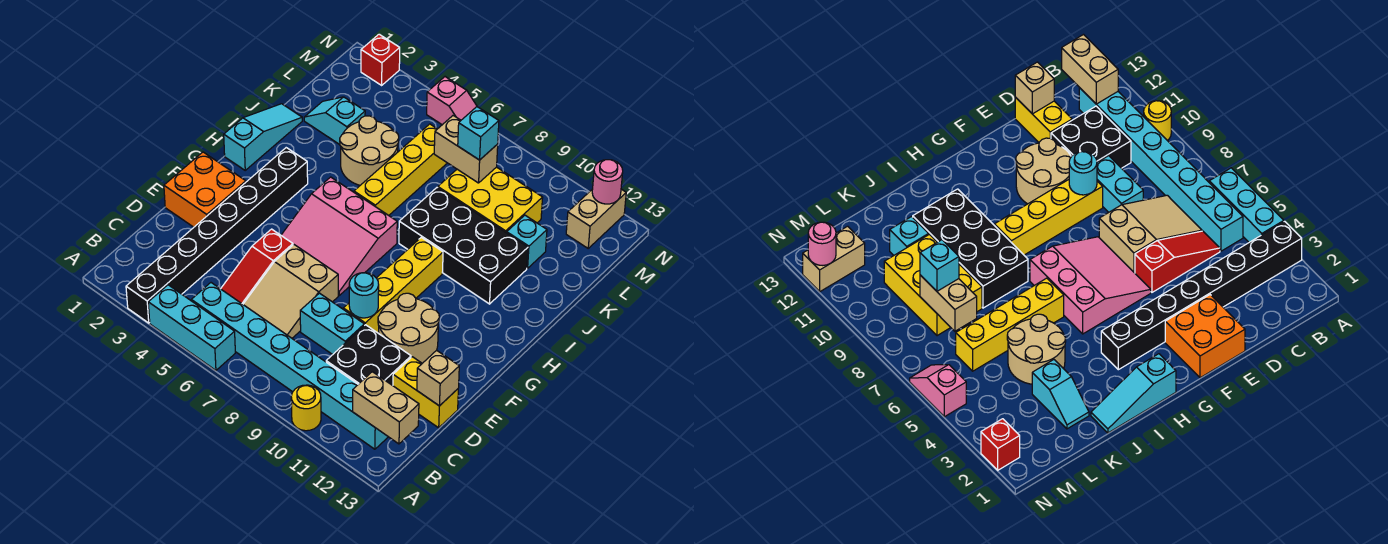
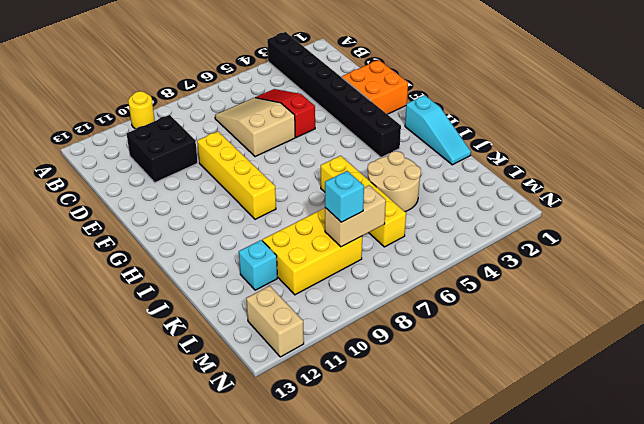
none -> cyan 1x3 brick [148,285,235,370]
none -> cyan 1x8 brick [191,283,388,449]
none -> cyan 1x2 brick [300,293,364,355]

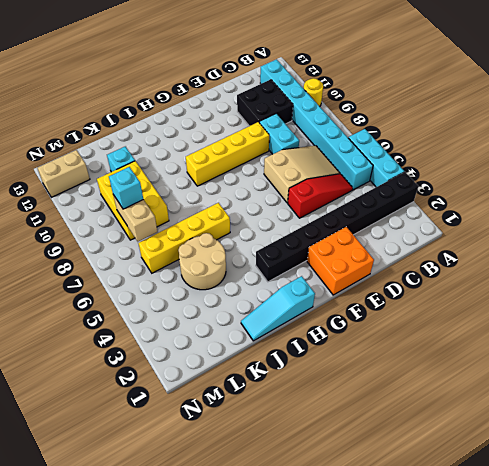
none -> yellow 1x2 brick [393,357,458,428]
none -> tan 2x2 round brick [378,293,439,363]
none -> pink 3x3 slope [281,177,397,295]

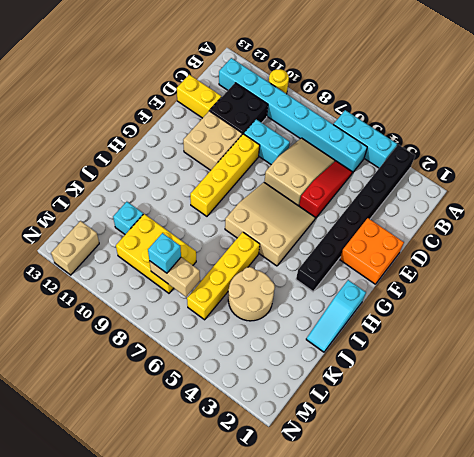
tan 2x2 brick [183,111,242,170] -> tan 2x2 round brick [378,293,439,363]
tan 3x3 slope [225,182,315,266] -> pink 3x3 slope [281,177,397,295]
none -> black 2x4 brick [399,188,528,304]
none -> cyan 1x2 slope [304,97,365,145]
none -> red 1x1 brick [361,34,400,85]

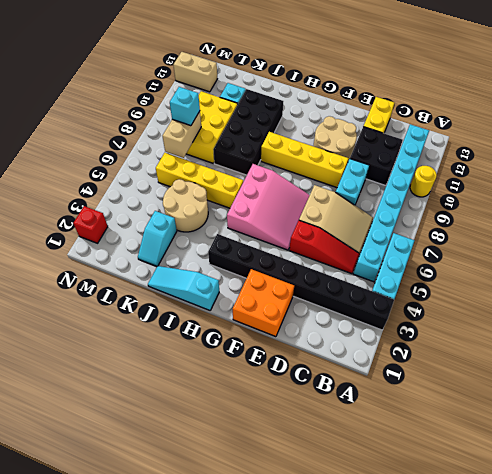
none -> pink 1x2 slope [427,77,477,125]
none -> tan 1x2 brick [353,372,419,444]
none -> tan 1x1 brick [417,350,459,406]

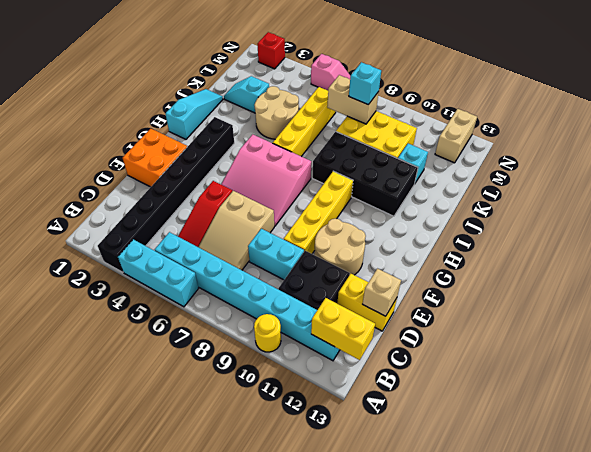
yellow 1x2 brick [311,298,375,360] -> tan 1x2 brick [353,372,419,444]
none -> cyan 1x1 round brick [349,273,379,318]
none -> pink 1x1 round brick [592,160,623,204]

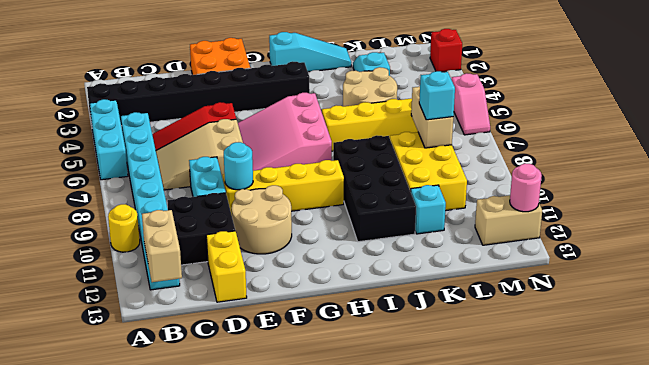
none -> tan 1x1 brick [417,350,459,406]

